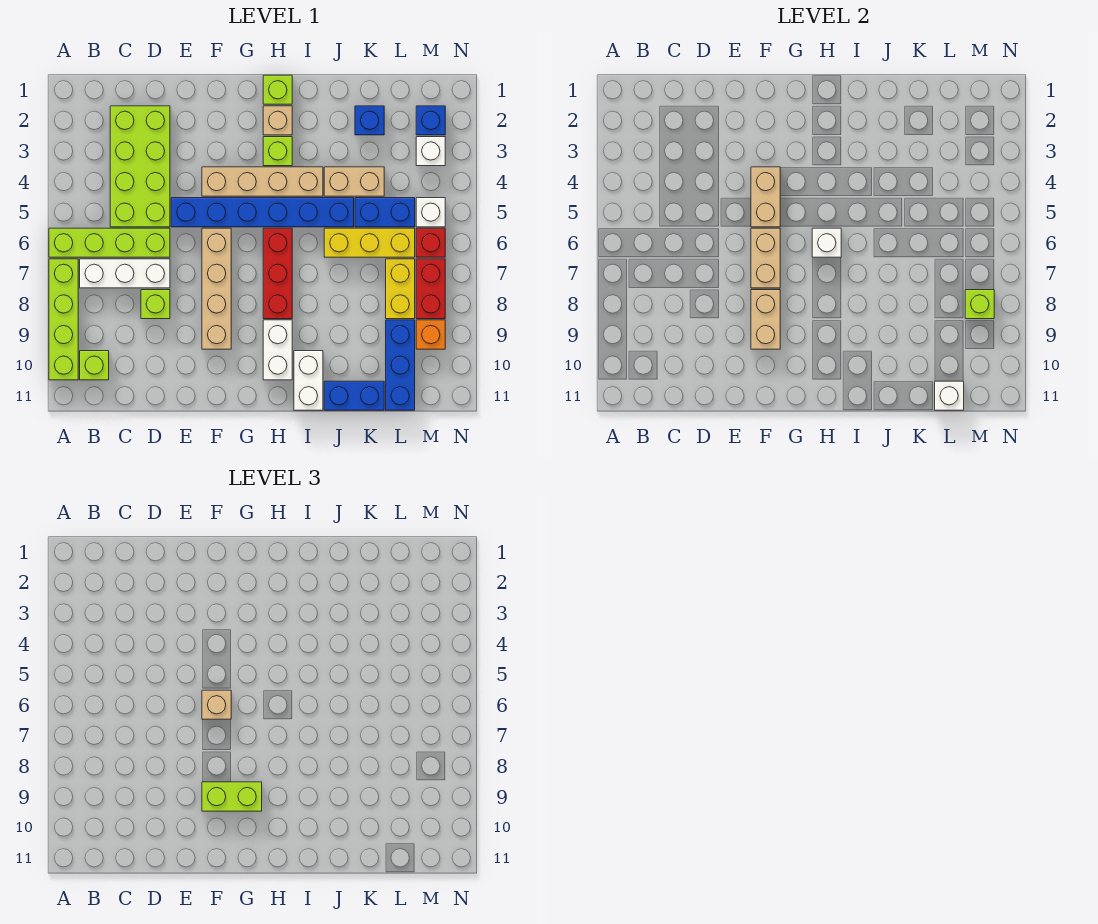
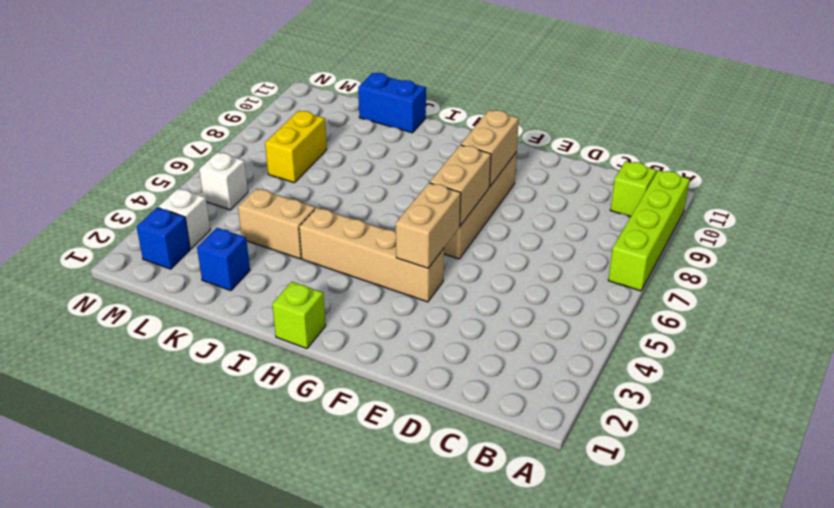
none -> lime 1x4 brick [49,228,170,257]
none -> white 1x3 brick [80,259,170,288]
none -> lime 2x4 brick [110,106,170,227]
none -> lime 1x1 brick [141,290,170,319]

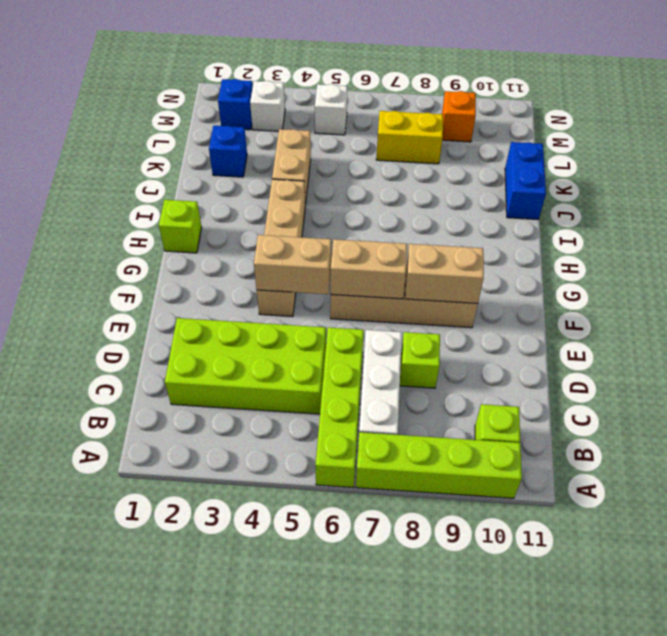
none -> blue 1x6 brick [171,198,354,227]
none -> tan 1x1 brick [263,106,292,135]
none -> lime 1x1 brick [263,137,292,166]
none -> red 1x3 brick [263,228,292,319]

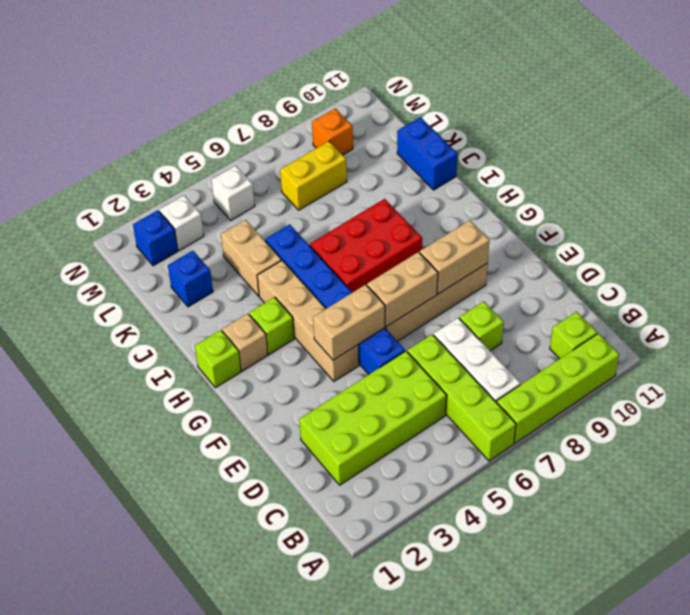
red 2x3 brick [310,199,422,292] -> red 1x3 brick [263,228,292,319]
none -> white 1x2 brick [263,320,292,380]
none -> white 1x2 brick [294,351,323,410]
none -> yellow 1x3 brick [324,228,415,257]
none -> blue 1x2 brick [355,198,415,227]

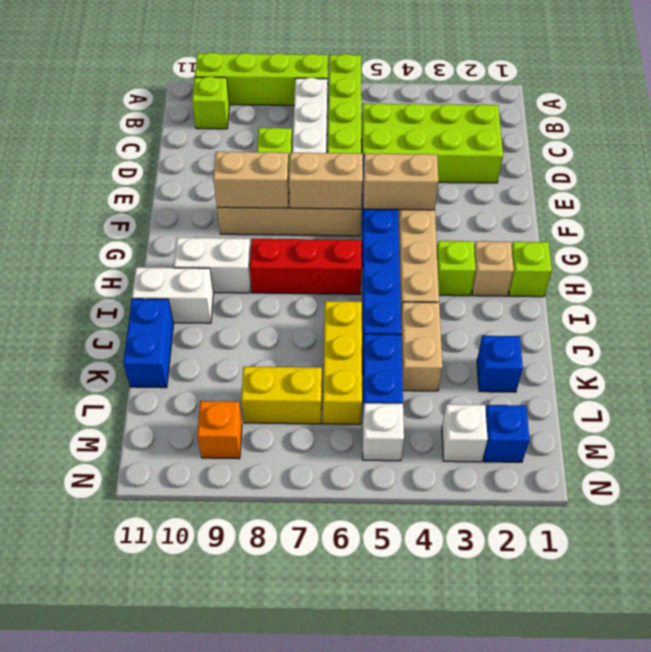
none -> blue 1x3 brick [386,320,415,410]
none -> red 1x1 brick [416,228,445,257]
none -> red 1x2 brick [416,259,445,319]
none -> white 1x1 brick [812,228,841,257]

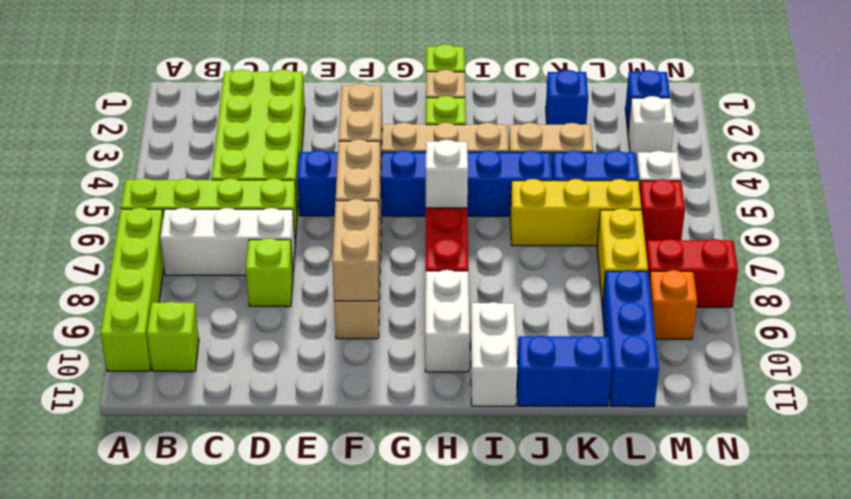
red 1x2 brick [646,239,738,307] -> red 1x2 brick turned to [416,259,445,319]
none -> white 1x1 brick [935,381,964,410]
none -> lime 1x1 brick [965,290,994,319]
none -> tan 1x1 brick [202,690,231,719]
none -> lime 1x2 brick [202,782,262,811]

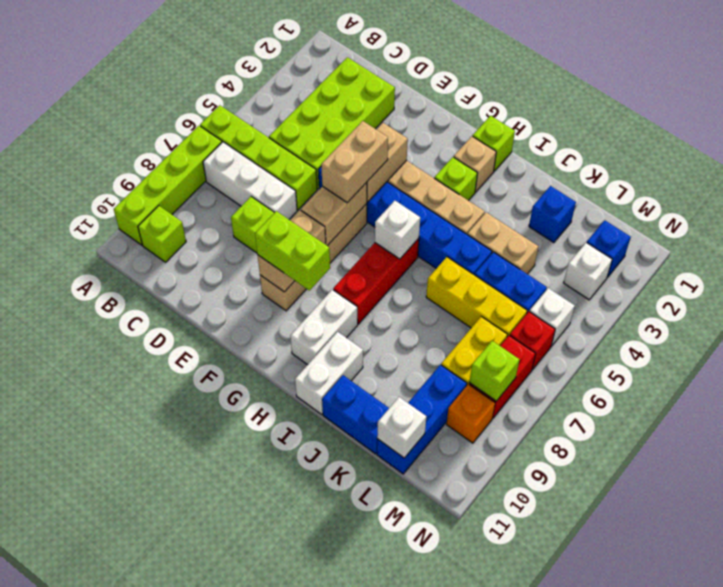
tan 1x2 brick [321,121,388,203] -> tan 1x1 brick [202,690,231,719]

